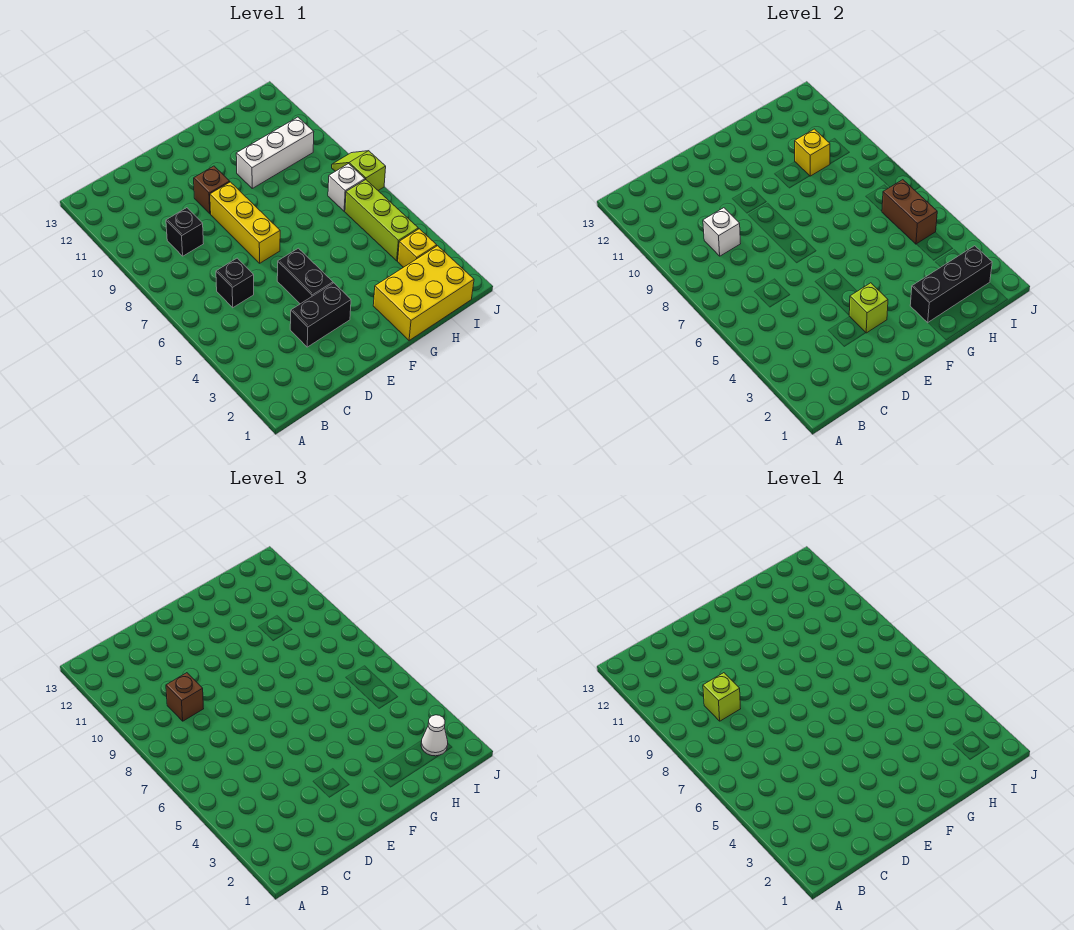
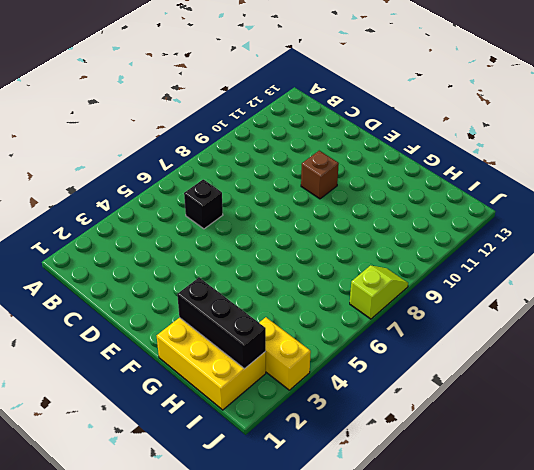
yellow 1x2 brick [259,317,311,390] -> yellow 1x1 brick [398,229,437,267]
none -> black 1x1 brick [166,208,204,256]
none -> black 1x2 brick [290,283,351,347]
none -> black 1x2 brick [277,248,333,304]

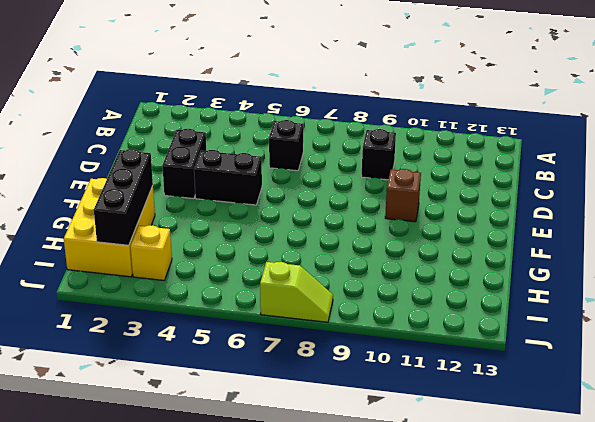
none -> yellow 1x3 brick [210,182,280,263]
none -> white 1x3 brick [236,117,314,188]
none -> lime 1x3 brick [345,180,418,261]

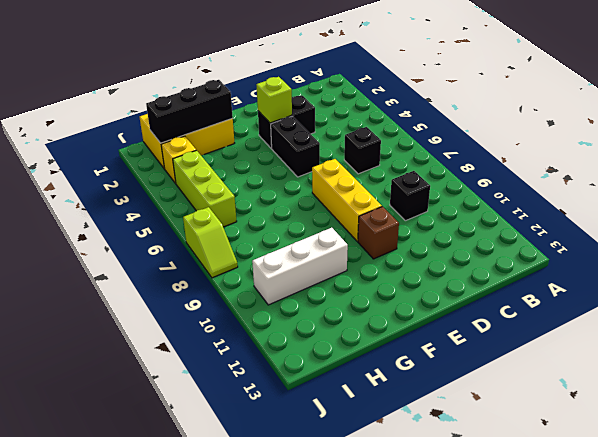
none -> white 1x1 brick [328,164,365,211]
none -> white 1x1 brick [703,208,741,256]
none -> yellow 1x1 brick [795,129,830,176]

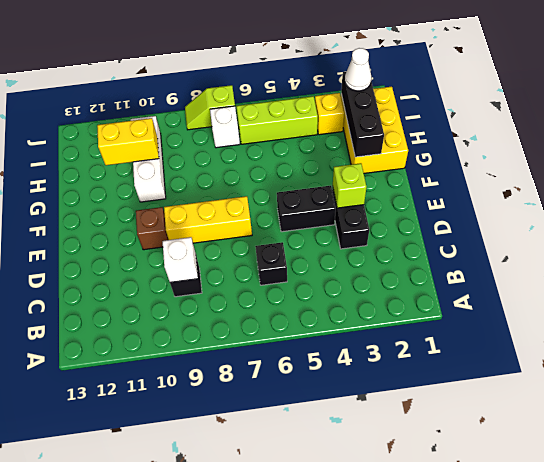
yellow 1x2 brick [97,118,159,165] -> yellow 1x1 brick [795,129,830,176]
none -> brown 1x2 brick [882,180,937,244]
none -> brown 1x1 brick [166,673,204,721]
none -> lime 1x1 brick [703,673,741,721]

